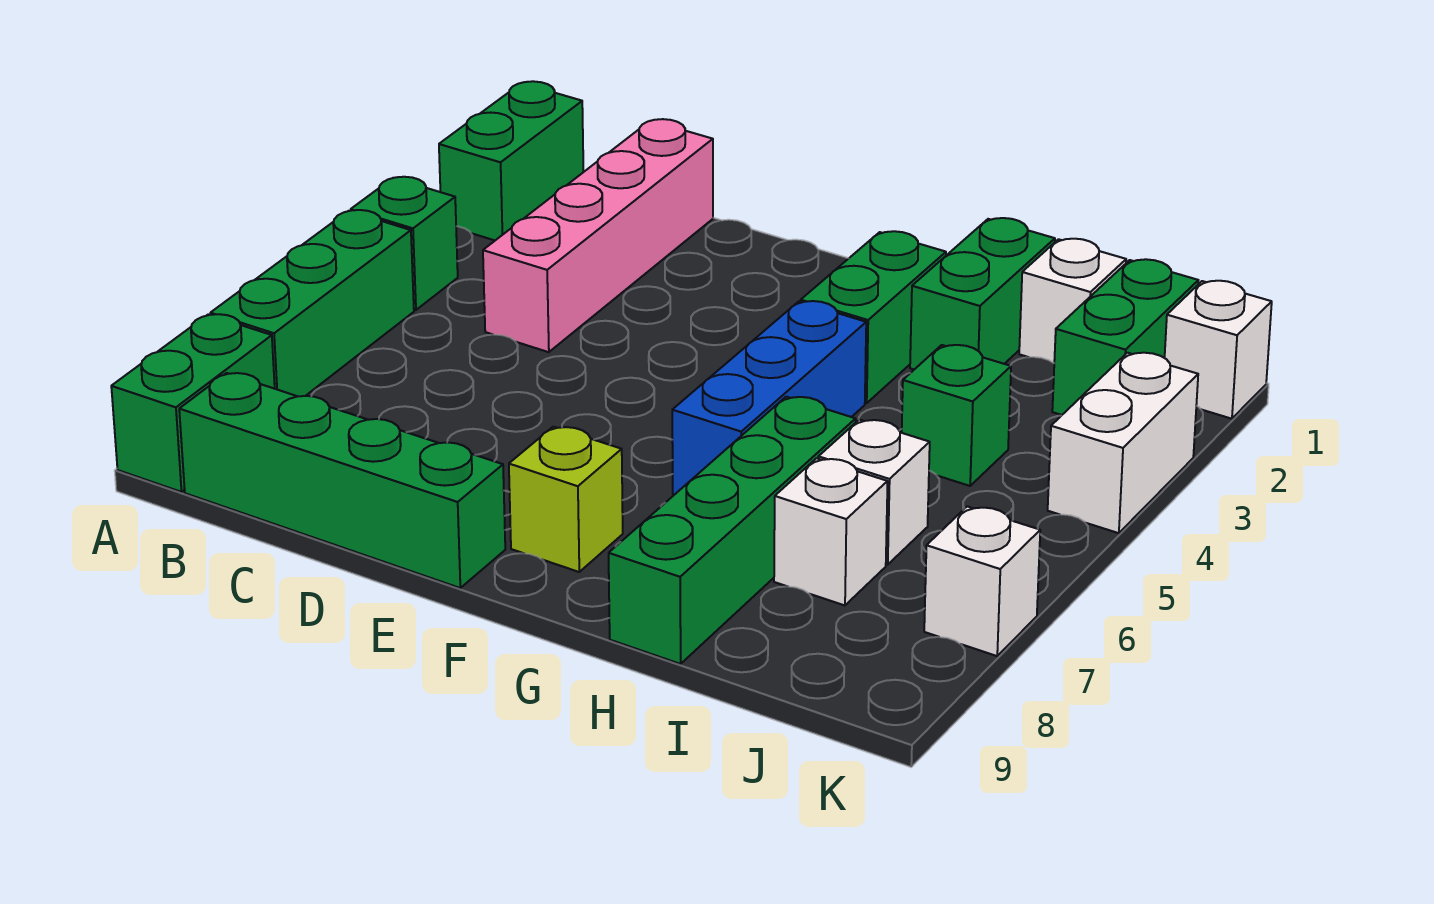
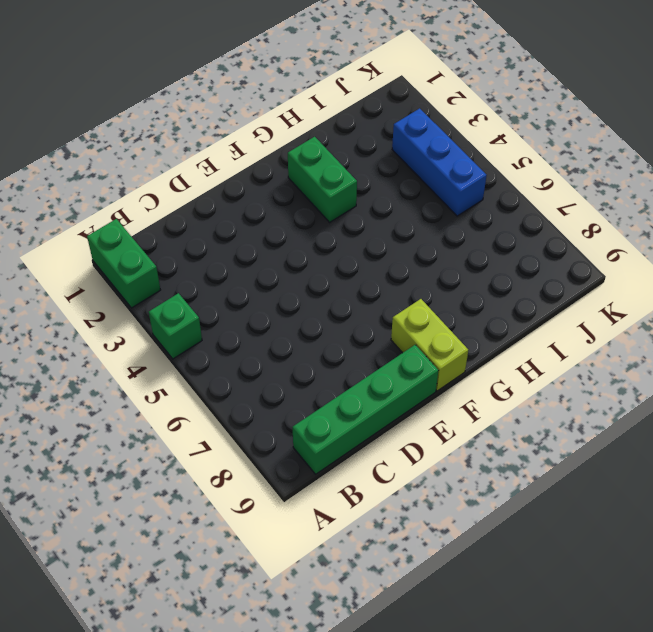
lime 1x2 brick [391,299,468,391] -> lime 1x1 brick [509,427,623,572]
blue 1x3 brick [392,108,487,216] -> blue 1x3 brick moved to [672,301,866,495]
none -> green 1x3 brick [210,210,414,396]
none -> green 1x2 brick [111,314,275,492]
none -> pink 1x4 brick [483,119,713,352]

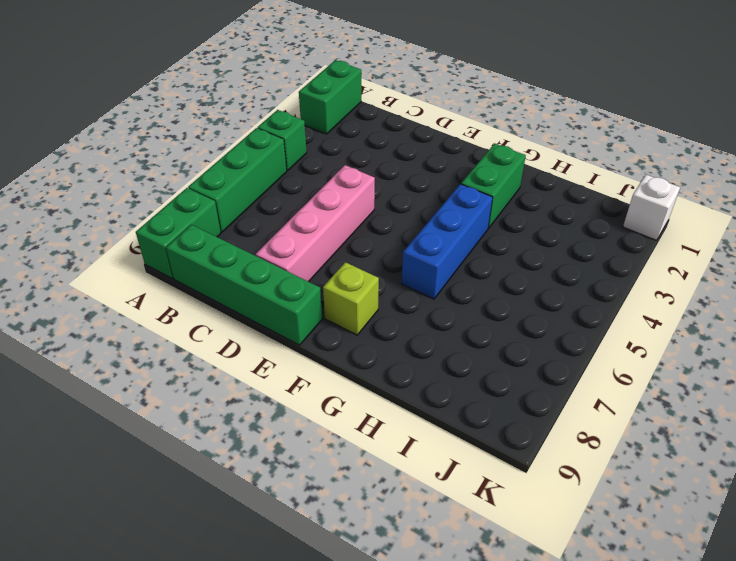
pink 1x4 brick [256,165,375,282] -> pink 1x4 brick moved to [483,119,713,352]
none -> green 1x2 brick [910,218,1055,369]
none -> green 1x4 brick [609,397,856,664]
none -> white 1x1 brick [1019,239,1126,363]

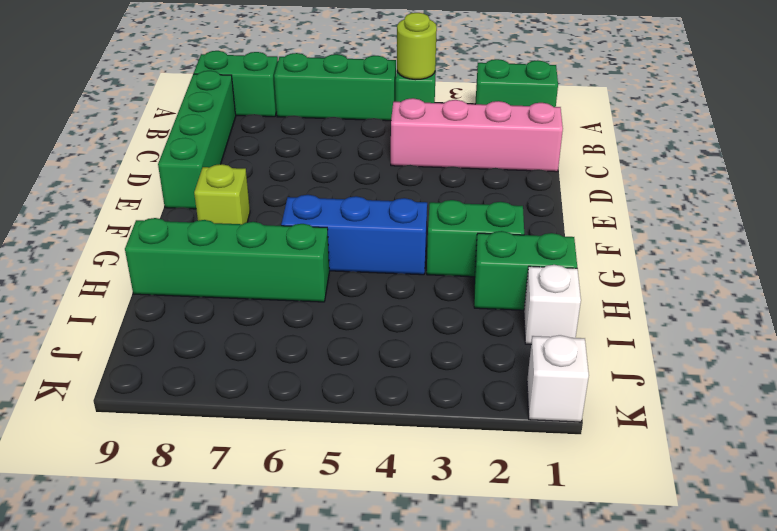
lime 1x1 round brick [397,13,437,80] -> none
none -> green 1x1 brick [902,345,1011,486]
none -> white 1x1 brick [818,420,930,565]
none -> white 1x1 brick [774,458,888,605]

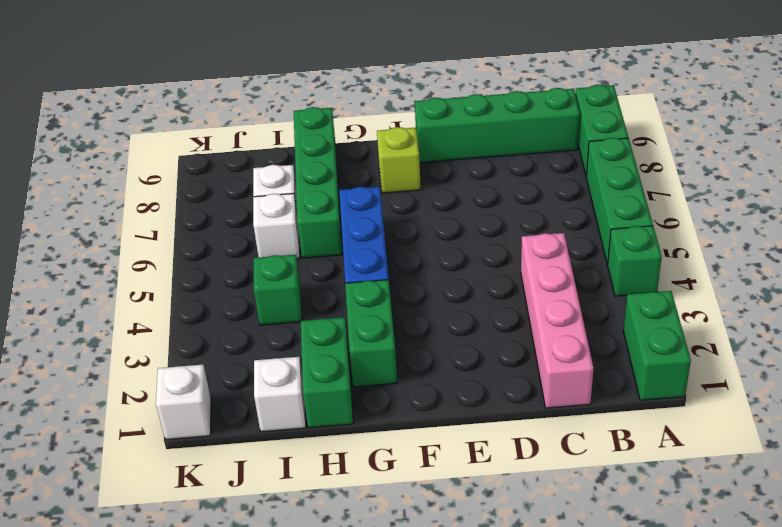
none -> green 1x2 brick [1052,259,1198,415]
none -> white 1x2 brick [1048,353,1198,533]
none -> white 1x1 brick [924,506,1040,656]

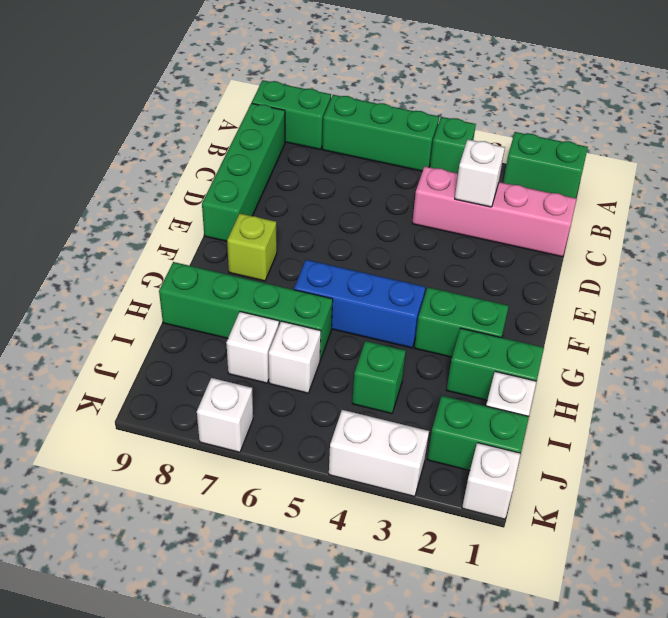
white 1x1 brick [455,140,505,207] -> none

